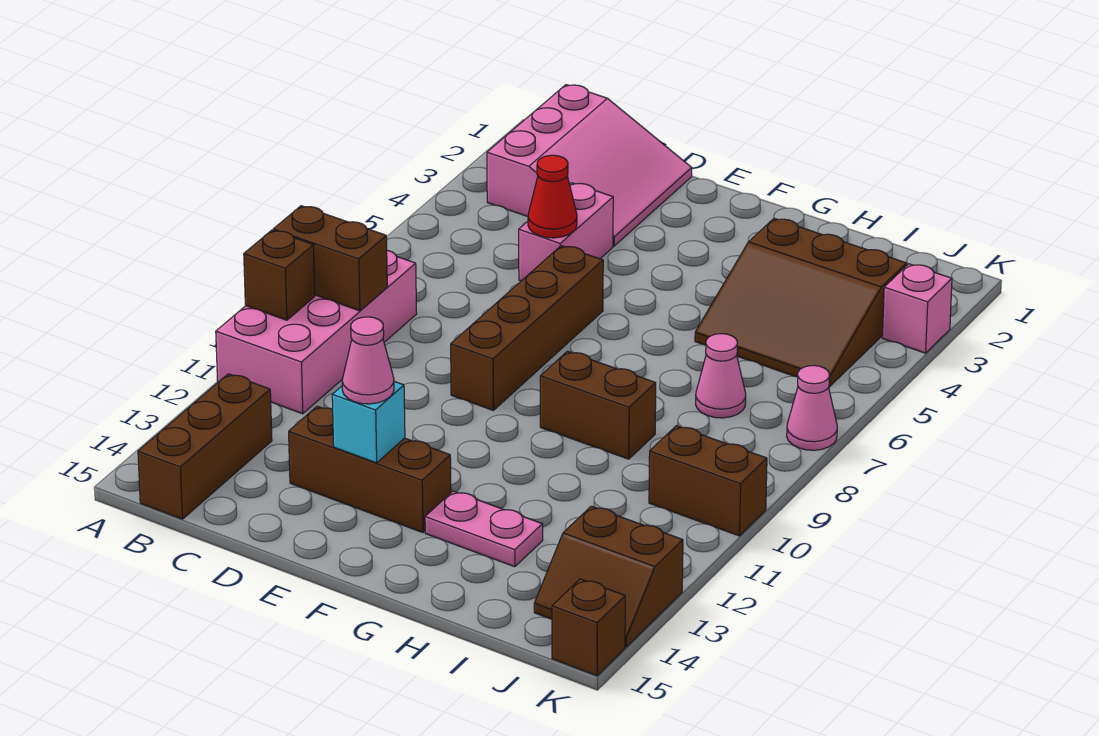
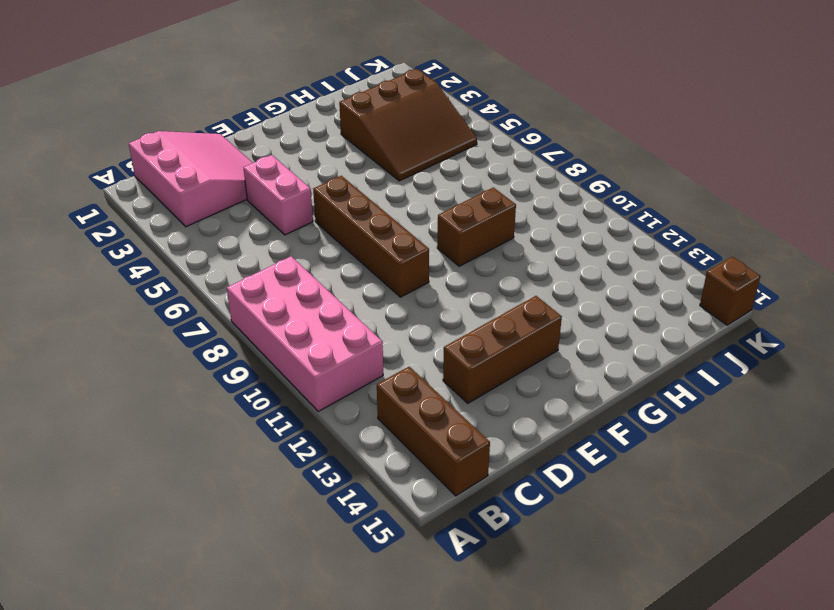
none -> pink 1x2 plate [425,491,543,567]
none -> pink 1x1 cone [696,334,746,418]
none -> brown 1x2 brick [649,426,767,536]

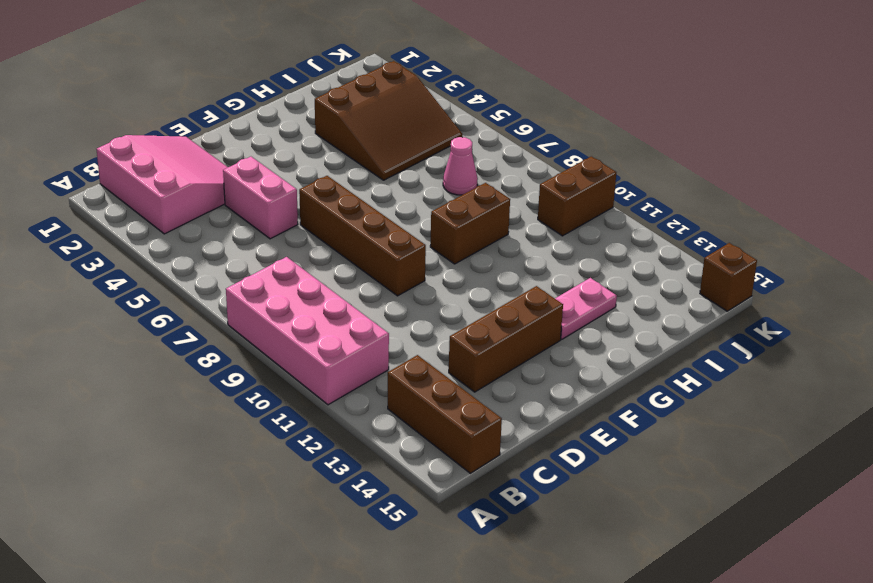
none -> brown 2x2 slope [534,506,683,647]
none -> pink 1x1 brick [882,264,952,353]
none -> pink 1x1 cone [787,366,837,450]

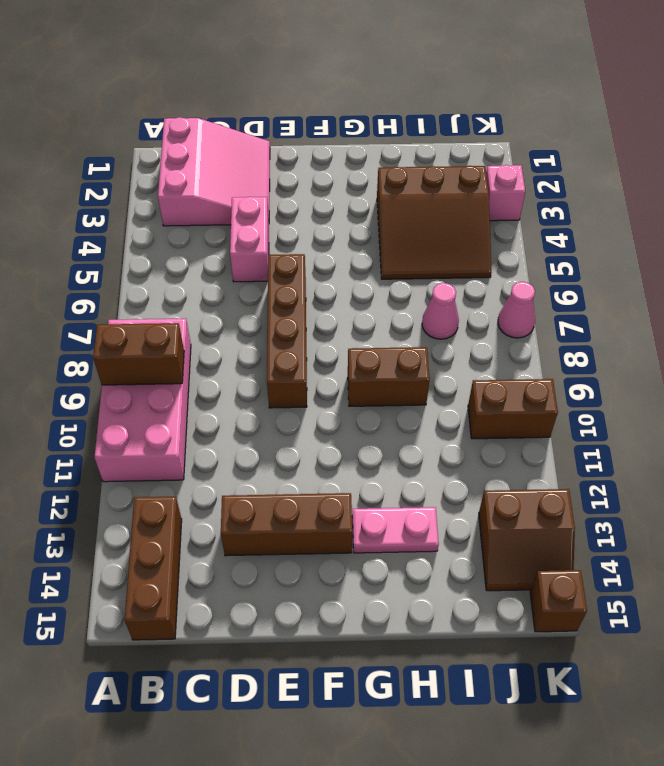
none -> brown 1x1 brick [244,230,315,320]
none -> red 1x1 cone [528,155,577,238]
none -> cyan 1x1 brick [332,381,405,463]

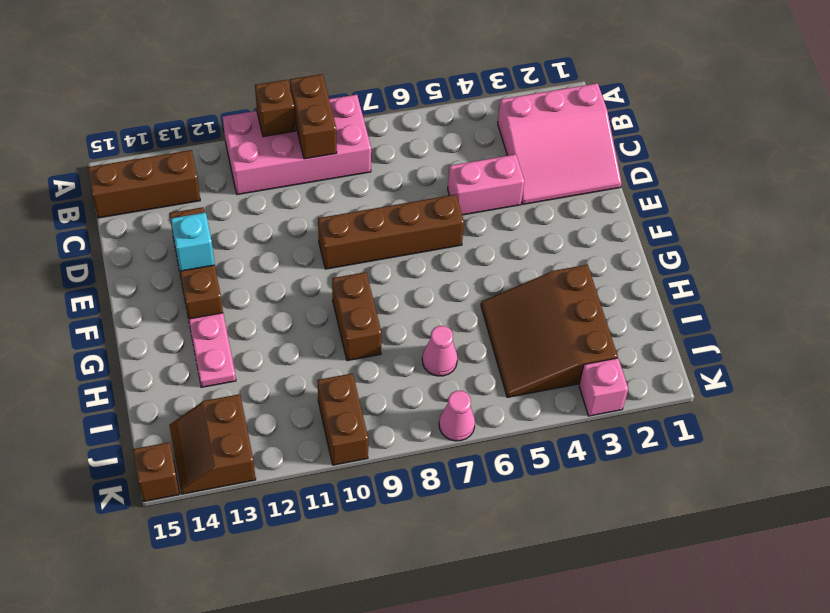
none -> red 1x1 cone [528,155,577,238]
none -> pink 1x1 cone [342,317,394,404]

